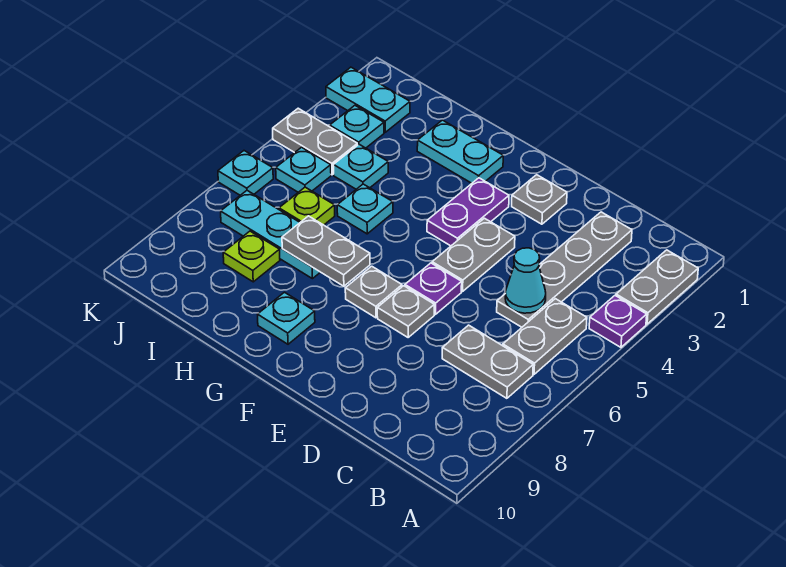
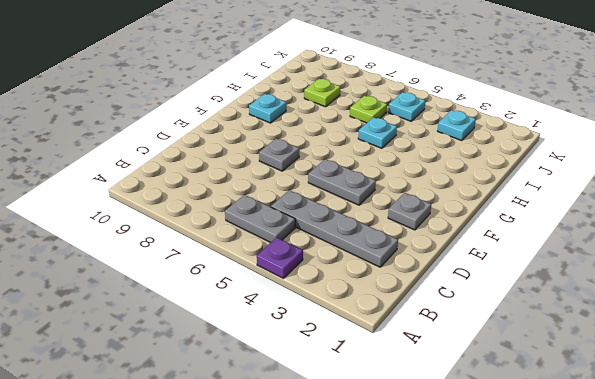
none -> grey 1x2 plate [616,250,698,324]
none -> grey 1x2 plate [442,325,533,398]
none -> purple 1x1 plate [405,263,462,314]

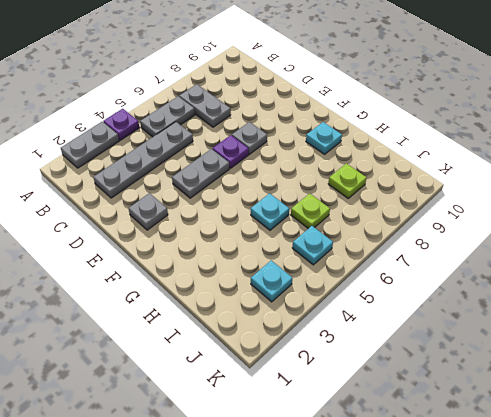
none -> purple 1x2 plate [427,178,509,246]
none -> grey 1x1 plate [345,266,402,318]
none -> cyan 1x2 plate [417,120,503,183]

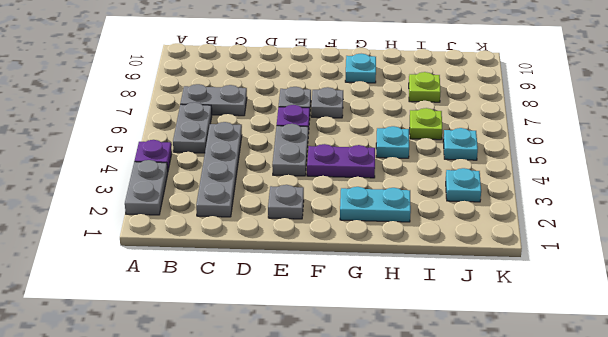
purple 1x2 plate [307,144,375,178] -> purple 1x2 plate turned to [427,178,509,246]
none -> cyan 1x3 plate [221,191,320,279]
none -> cyan 1x1 plate [333,144,388,189]
none -> cyan 1x2 plate [326,67,410,132]

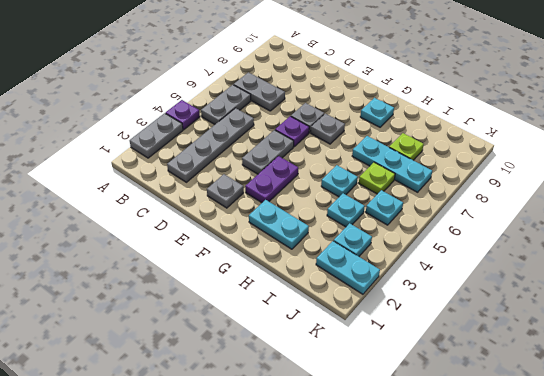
none -> grey 1x2 plate [273,108,357,175]
none -> cyan 1x1 plate [218,151,273,195]
none -> cyan 1x1 cone [505,248,546,313]

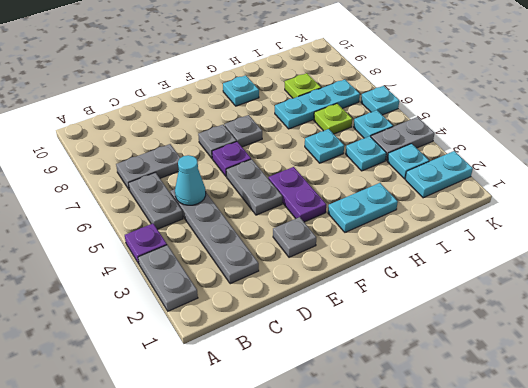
none -> grey 1x2 plate [282,216,370,286]

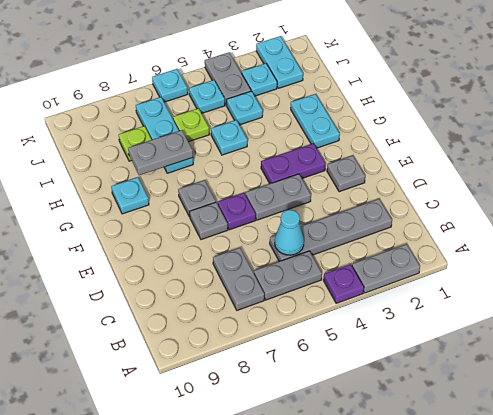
grey 1x2 plate [128,130,193,175] -> grey 1x2 plate turned to [282,216,370,286]

